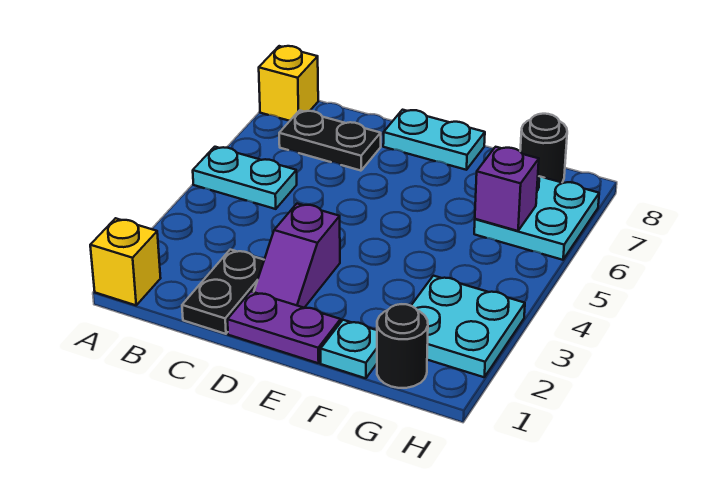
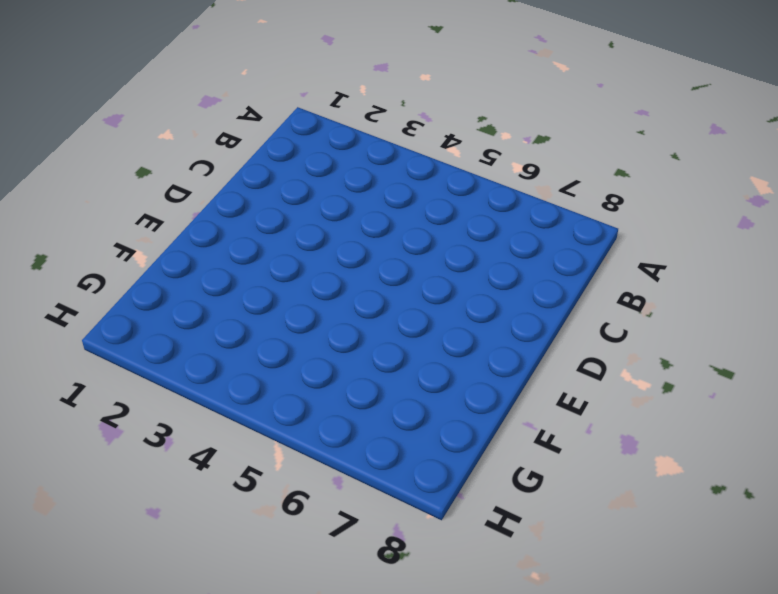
none -> yellow 1x1 brick [90,218,161,305]
none -> cyan 1x2 plate [193,147,297,209]
none -> yellow 1x1 brick [259,46,318,121]

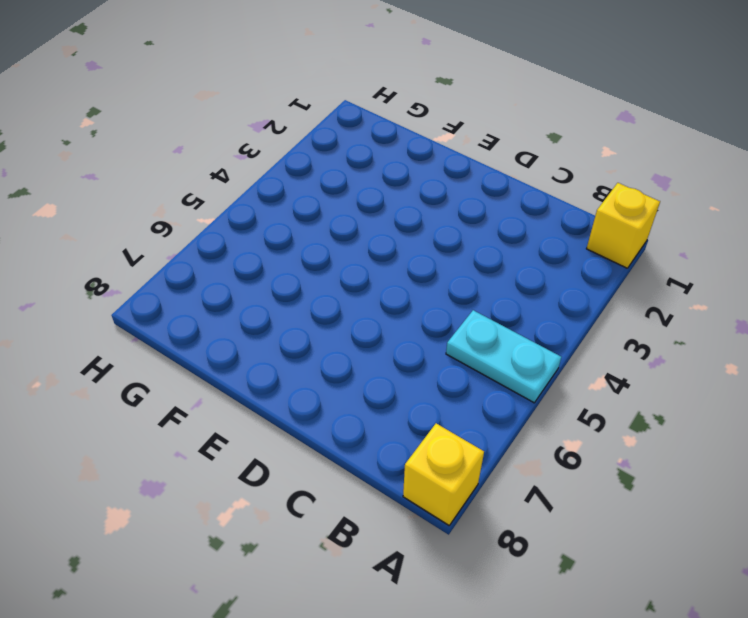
none -> black 1x2 plate [279,110,381,171]
none -> black 1x2 plate [182,250,264,334]
none -> purple 1x2 plate [227,292,341,363]

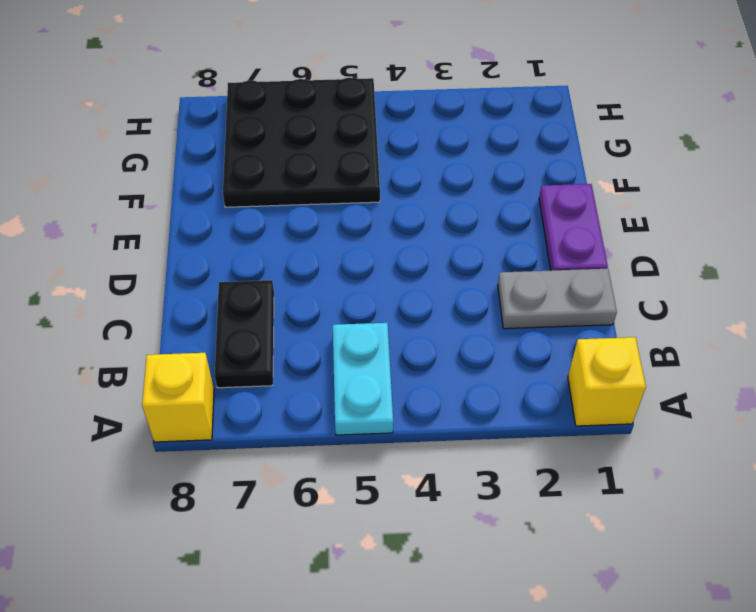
grey 1x2 plate [498,269,617,329] -> black 1x2 plate [182,250,264,334]
black 3x3 plate [223,78,380,207] -> cyan 2x2 plate [474,176,599,260]
none -> purple 1x2 slope [254,204,340,308]
none -> cyan 1x2 plate [383,110,485,170]
none -> cyan 1x1 plate [321,320,377,378]

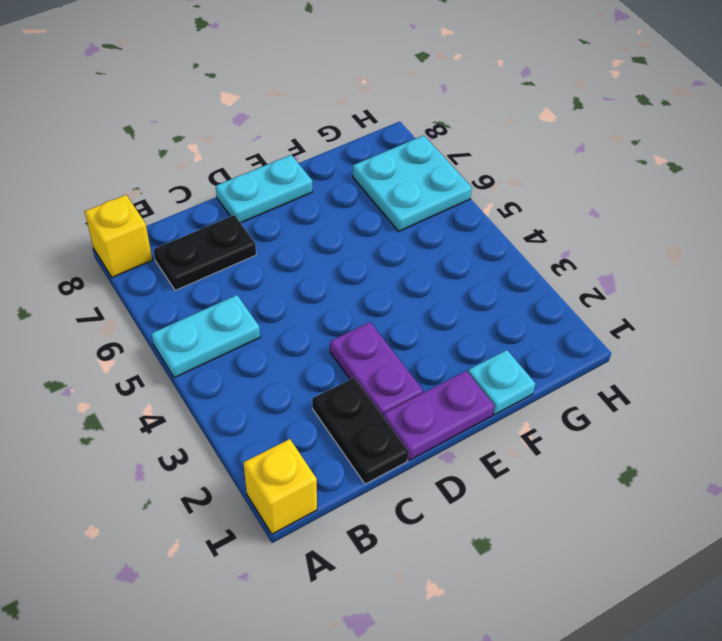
purple 1x2 plate [330,322,423,416] -> purple 1x2 slope [254,204,340,308]
none -> black 1x1 round brick [377,304,428,388]
none -> cyan 2x2 plate [411,276,525,377]
none -> black 1x1 round brick [520,114,567,182]

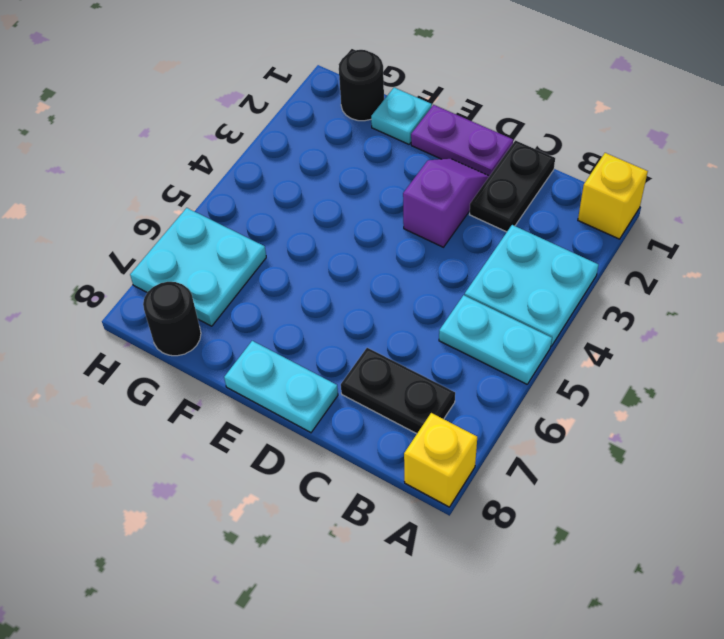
cyan 2x2 plate [465,225,598,346] -> cyan 2x2 plate moved to [411,276,525,377]
none -> purple 1x1 brick [475,147,539,231]

